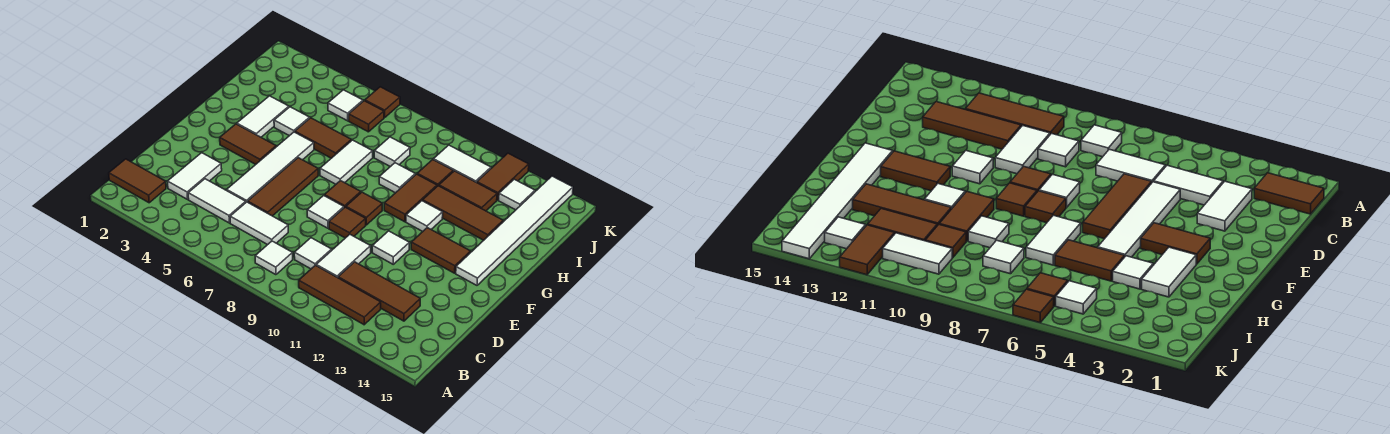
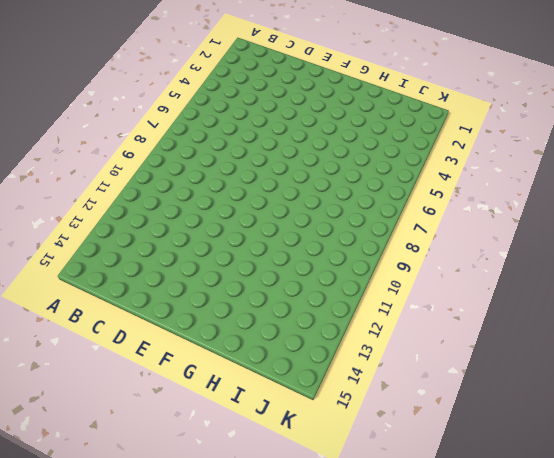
none -> brown 1x2 tile [109,159,166,203]
none -> white 1x1 tile [255,241,293,275]
none -> brown 1x3 tile [299,265,381,325]
none -> white 1x2 tile [167,153,222,199]

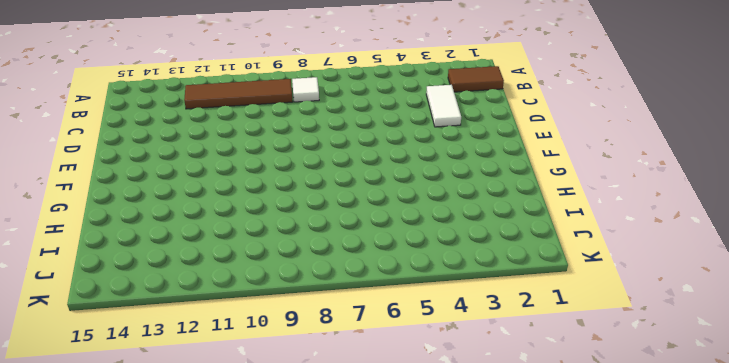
brown 1x4 tile [184,79,293,109] -> brown 1x3 tile [299,265,381,325]
none -> white 1x2 tile [188,179,246,223]
none -> white 1x2 tile [230,202,288,245]
none -> white 1x1 tile [294,238,332,269]
none -> white 1x2 tile [316,234,371,278]

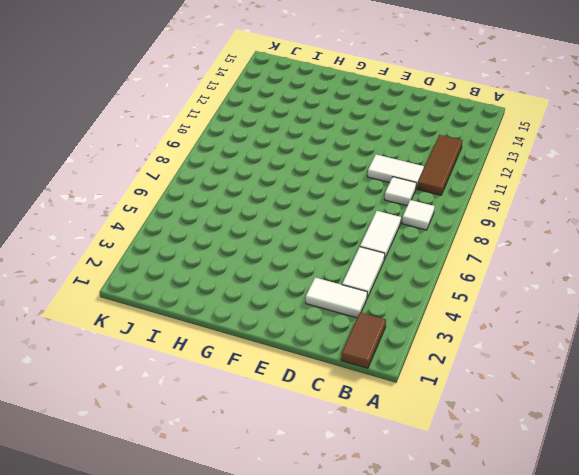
none -> brown 1x3 tile [338,262,420,321]
none -> white 1x4 tile [227,132,314,202]
none -> brown 1x3 tile [248,158,318,216]
none -> white 1x1 tile [307,195,344,228]

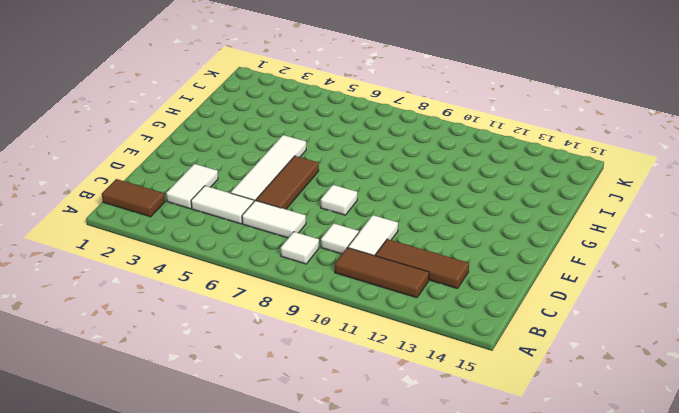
none -> brown 1x1 tile [329,207,366,238]
none -> white 1x1 tile [372,231,409,264]
none -> brown 1x2 tile [220,124,276,164]
none -> brown 1x1 tile [324,181,361,208]

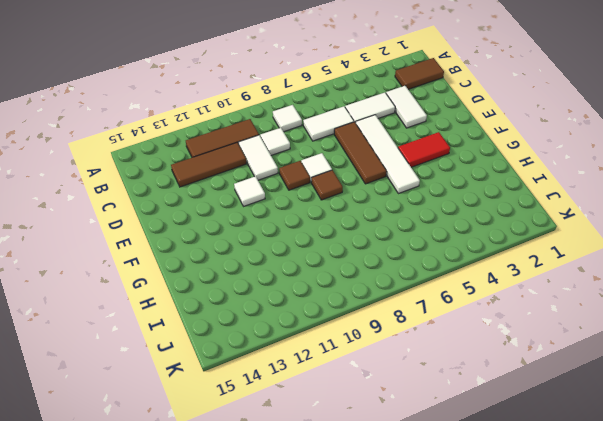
red 1x2 tile [398,132,450,167] -> brown 1x2 tile [220,124,276,164]
none -> brown 1x1 tile [346,192,382,225]
none -> brown 1x2 tile [411,228,471,273]
none -> white 1x6 tile [456,176,573,285]
none -> white 1x2 tile [237,96,289,137]

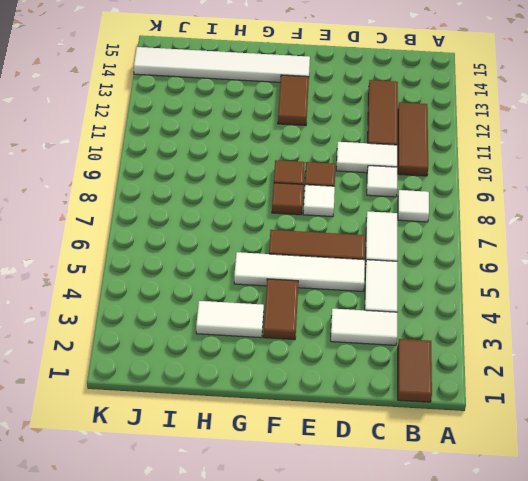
none -> white 1x1 tile [372,231,409,264]
none -> white 1x2 tile [320,140,373,184]
none -> brown 1x2 tile [384,174,437,222]
none -> white 1x1 tile [406,201,443,231]

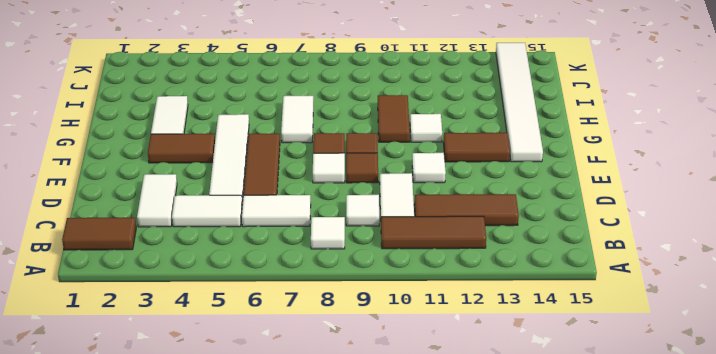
none -> white 1x1 tile [274,107,310,136]
none -> brown 1x2 tile [295,118,351,158]
none -> white 1x1 tile [379,163,415,193]
none -> brown 1x3 tile [423,186,503,240]

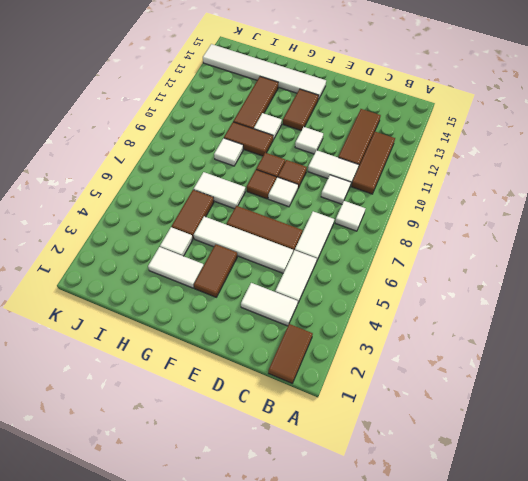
none -> white 1x1 tile [374,137,410,167]
none -> brown 1x1 tile [417,160,453,186]
none -> brown 1x2 tile [439,171,497,211]
none -> white 1x1 tile [328,90,363,121]

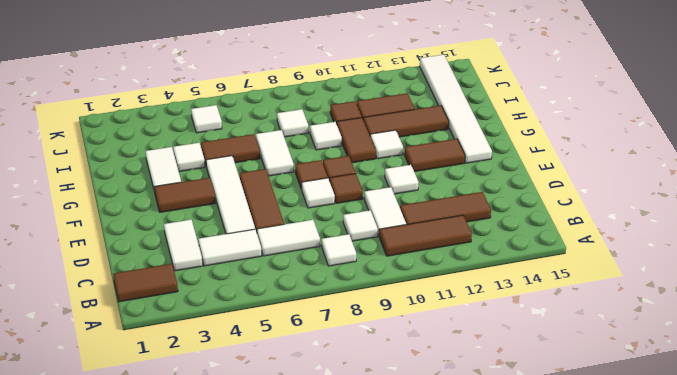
none -> brown 1x1 tile [349,101,384,132]
none -> white 1x2 tile [433,145,491,183]
none -> brown 1x2 tile [477,153,529,200]
none -> white 1x1 tile [499,179,535,210]

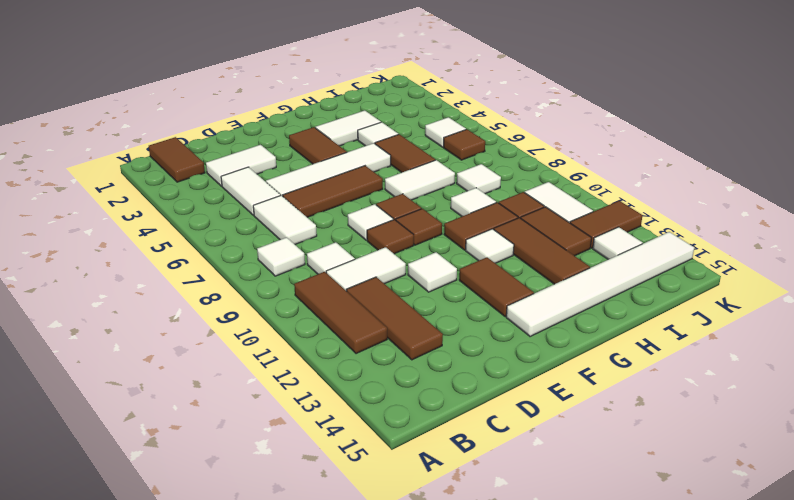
none -> brown 1x1 tile [365,87,400,118]

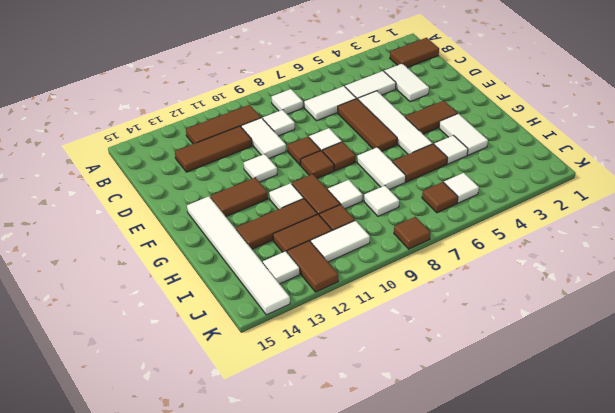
brown 1x1 tile [394,217,431,249] -> brown 1x1 tile moved to [365,87,400,118]

